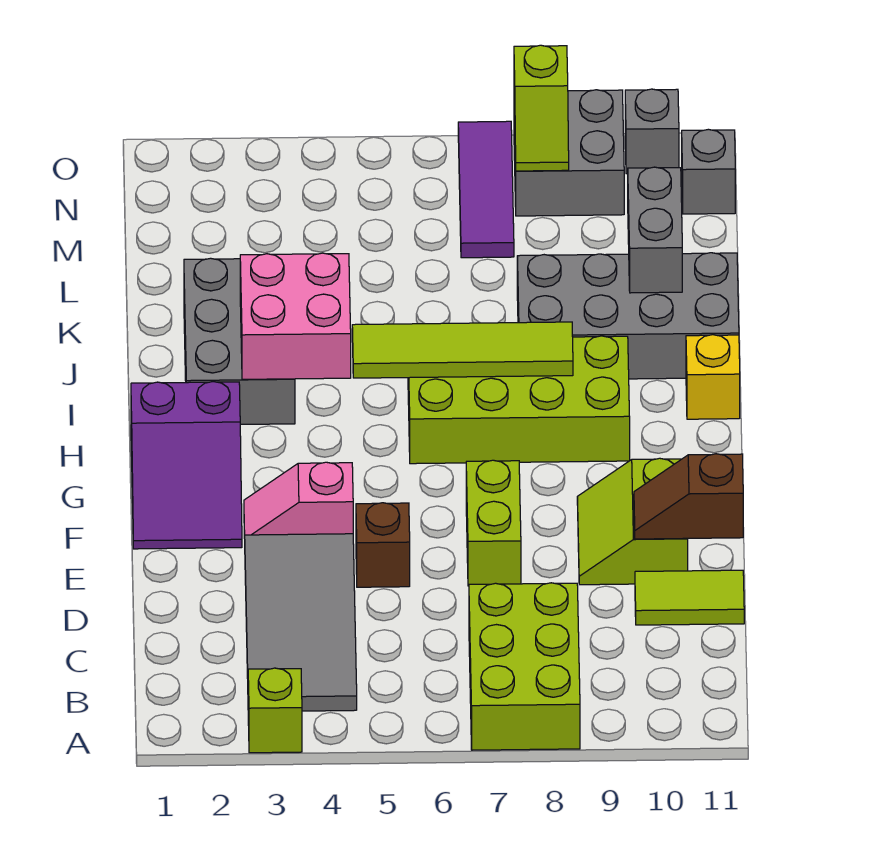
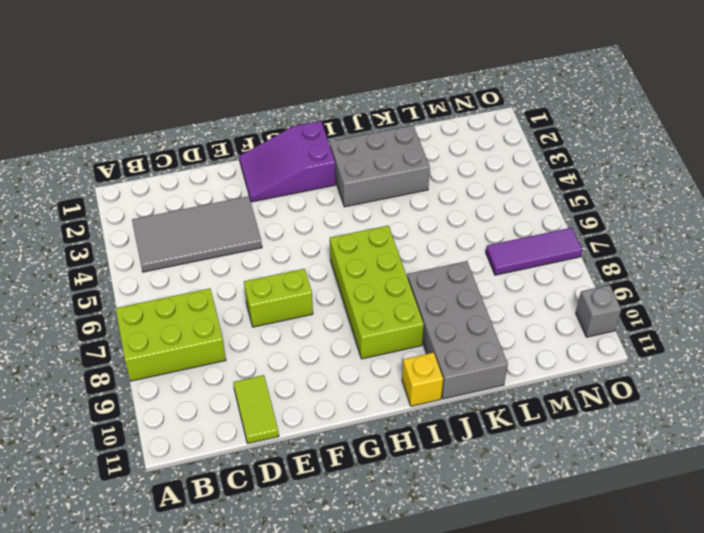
none -> lime 1x1 brick [248,668,302,753]
none -> brown 1x1 brick [356,503,410,587]
none -> lime 2x2 slope [577,458,688,585]

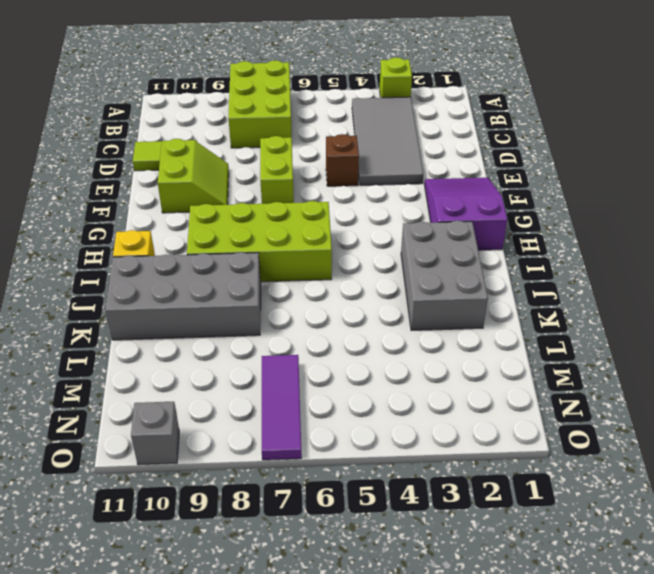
none -> pink 1x2 slope [244,462,353,538]
none -> grey 2x2 brick [514,90,624,216]
none -> grey 1x1 brick [682,129,735,214]

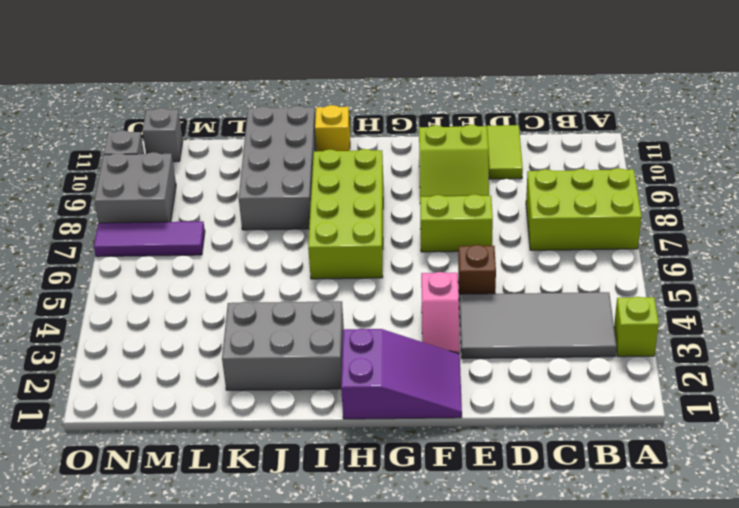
none -> brown 1x2 slope [634,454,743,539]
none -> pink 2x2 brick [240,253,351,379]
none -> lime 1x4 tile [352,322,573,378]

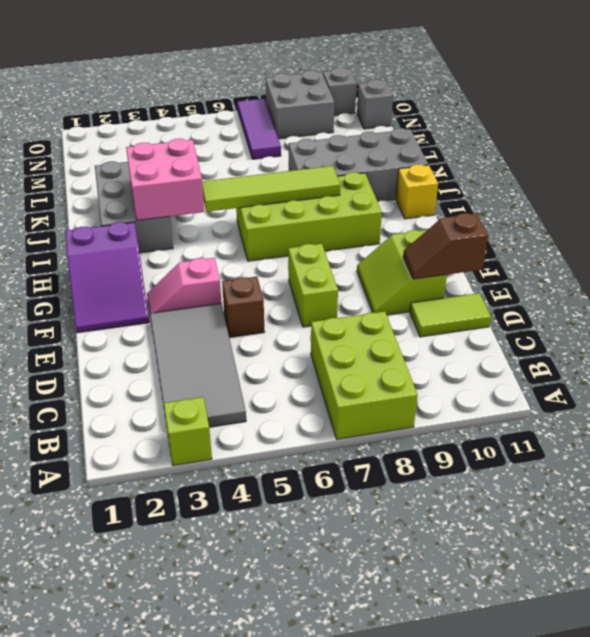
none -> grey 1x2 brick [628,167,682,293]
none -> lime 1x2 slope [514,45,569,171]

